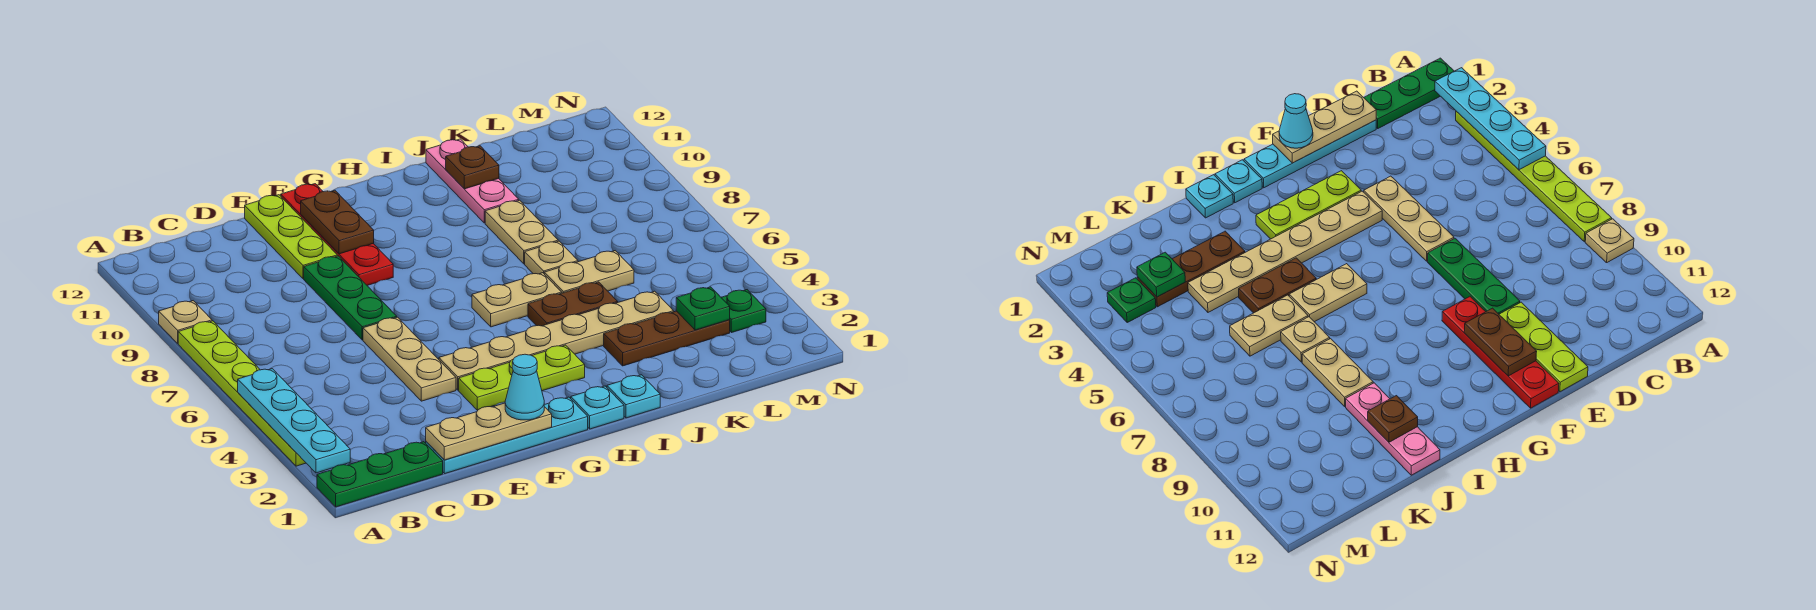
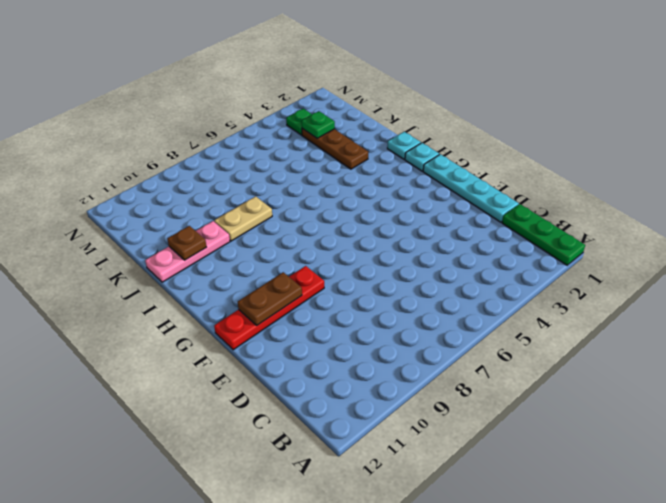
none -> lime 1x6 plate [178,321,306,466]
none -> tan 1x1 plate [159,301,212,343]
none -> tan 1x3 plate [363,317,456,401]

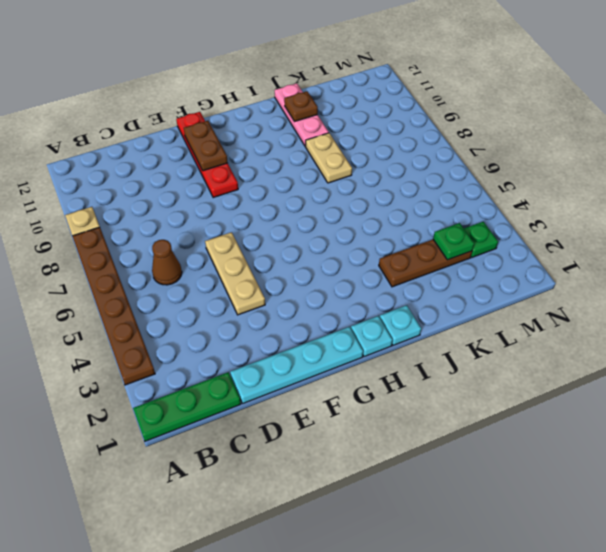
brown 1x6 plate [73,227,155,385] -> lime 1x6 plate [178,321,306,466]
brown 1x1 cone [152,240,182,285] -> none
none -> green 1x3 plate [304,256,397,340]
none -> lime 1x3 plate [245,195,337,279]
none -> lime 1x3 plate [459,345,585,411]

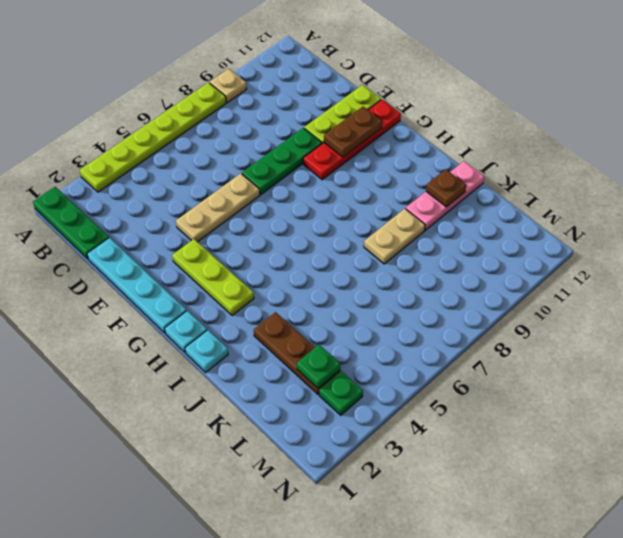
none -> tan 1x6 plate [439,291,674,390]
none -> tan 1x2 plate [472,273,562,327]
none -> brown 1x2 plate [528,282,618,326]

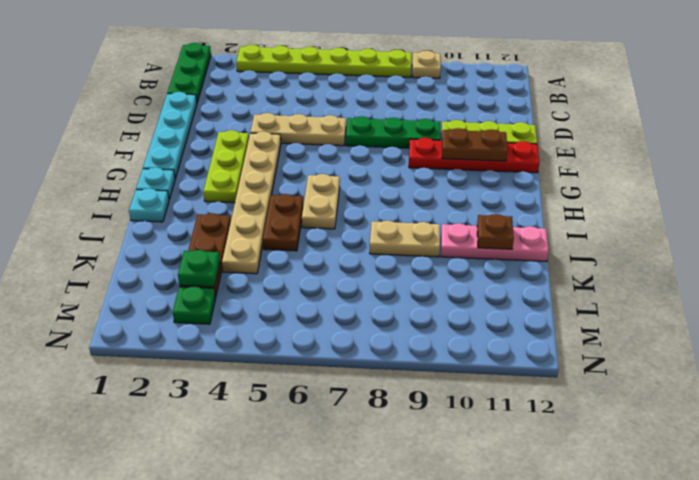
none -> tan 1x2 plate [544,251,634,293]
none -> tan 1x1 plate [525,241,578,274]
none -> cyan 1x4 plate [238,369,350,473]

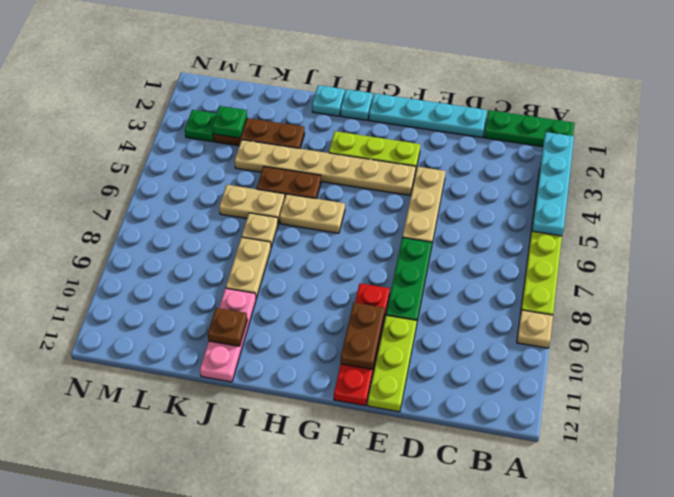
none -> tan 1x3 plate [426,403,552,460]
none -> cyan 1x1 cone [505,354,544,420]

